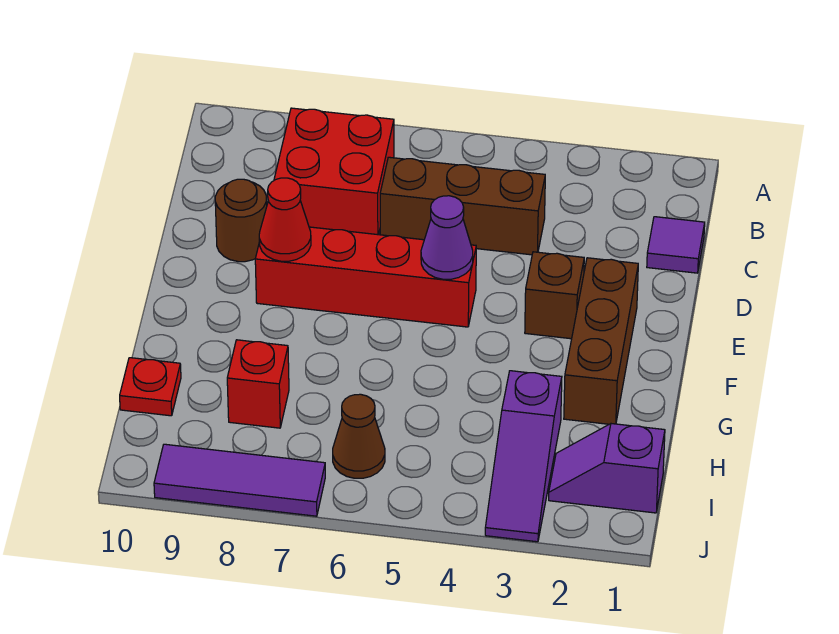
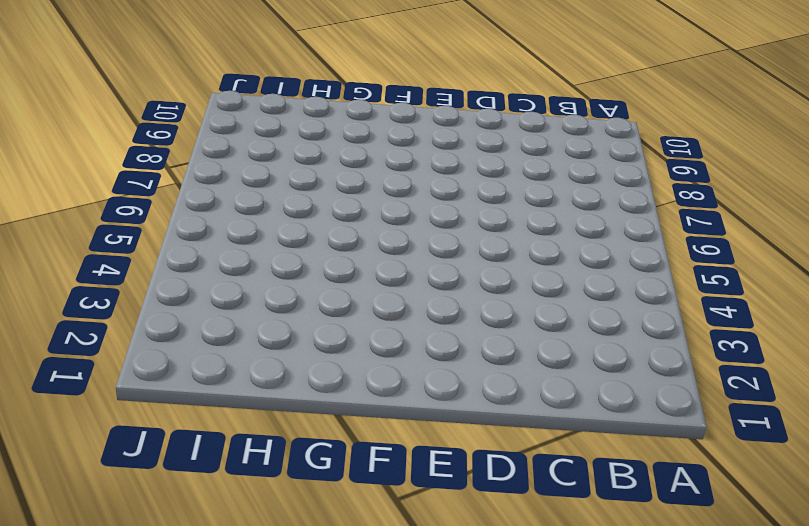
none -> red 2x2 brick [274,108,394,235]
none -> purple 1x1 tile [647,217,705,273]
none -> brown 1x3 brick [380,157,545,255]

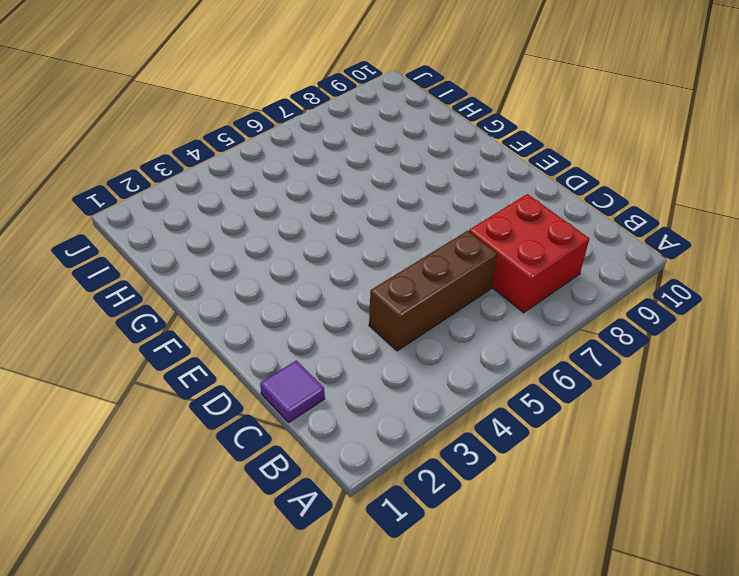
none -> brown 1x1 round brick [215,179,267,262]
none -> brown 1x3 brick [564,258,638,424]
none -> brown 1x1 brick [525,252,584,339]

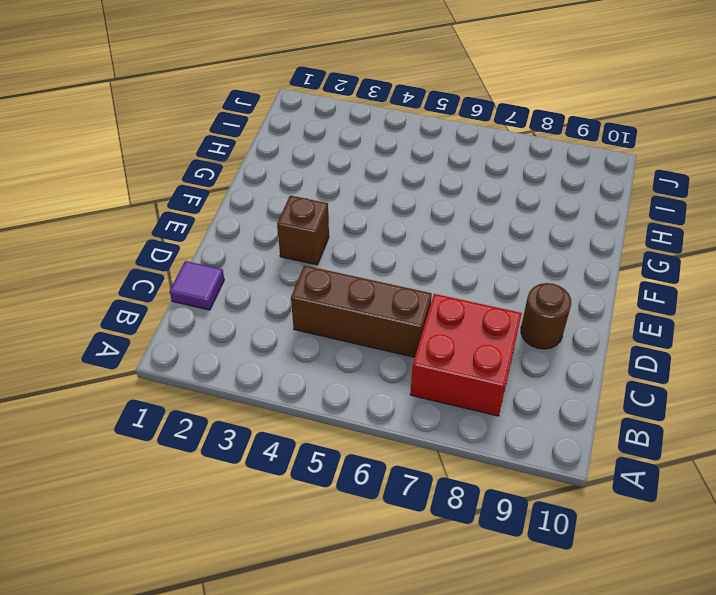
none -> brown 1x3 brick [564,258,638,424]
none -> red 1x4 brick [255,227,476,327]
none -> purple 1x3 slope [485,371,562,542]

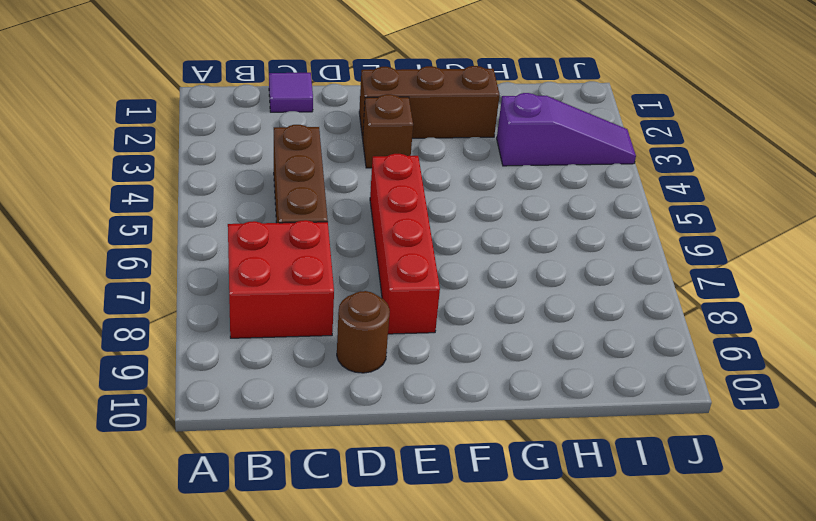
none -> red 1x1 brick [227,340,289,428]
none -> red 1x1 plate [120,358,181,416]
none -> purple 1x2 slope [549,424,665,513]

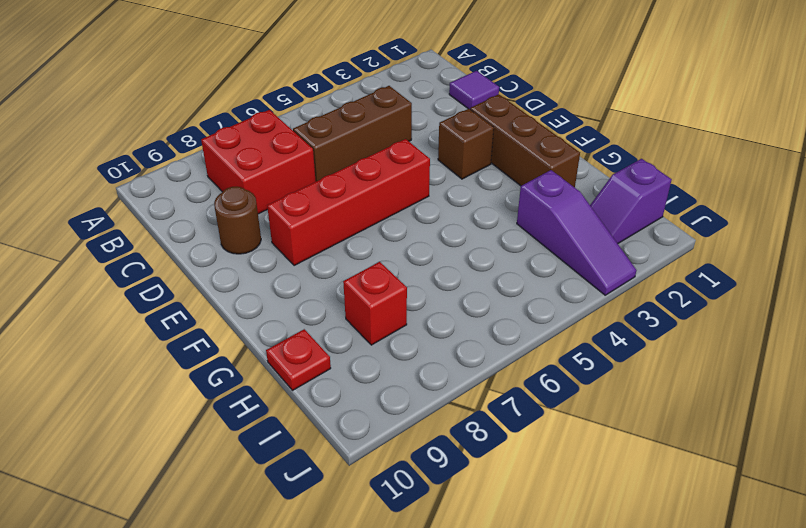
none -> brown 1x1 cone [333,394,385,478]
none -> purple 1x3 tile [154,444,325,516]
none -> purple 1x1 cone [421,196,473,279]

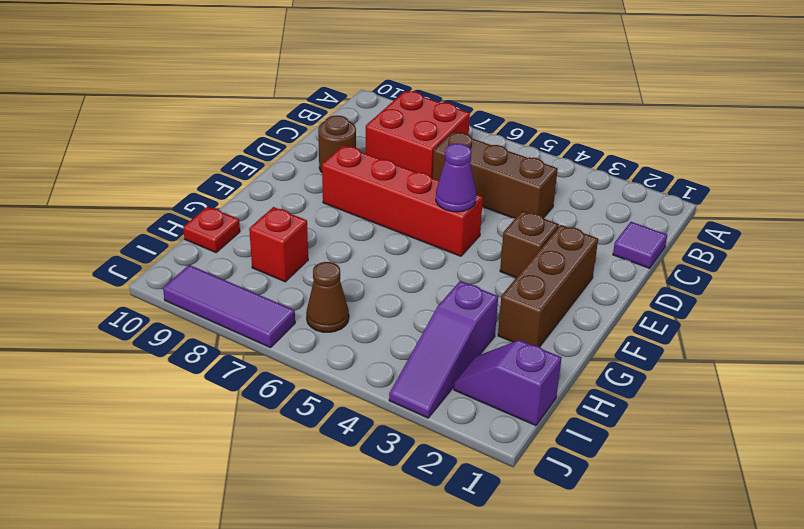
none -> red 1x1 cone [259,178,311,261]

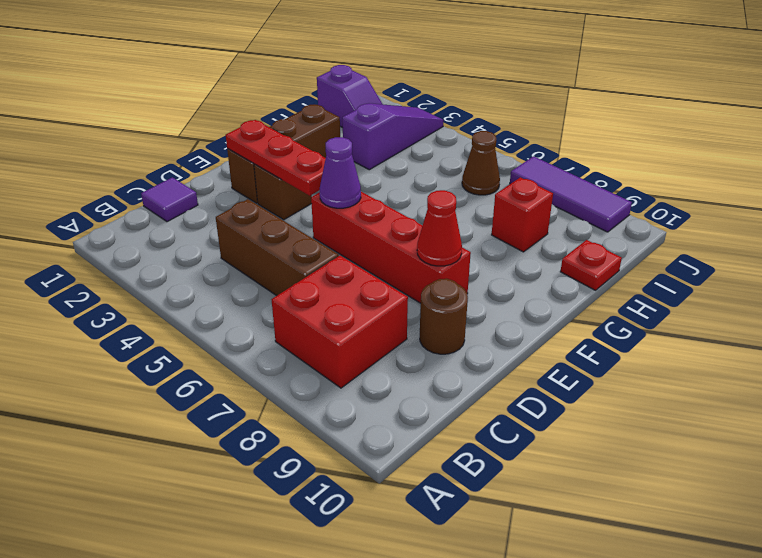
red 1x3 plate [226,120,326,196] -> none

